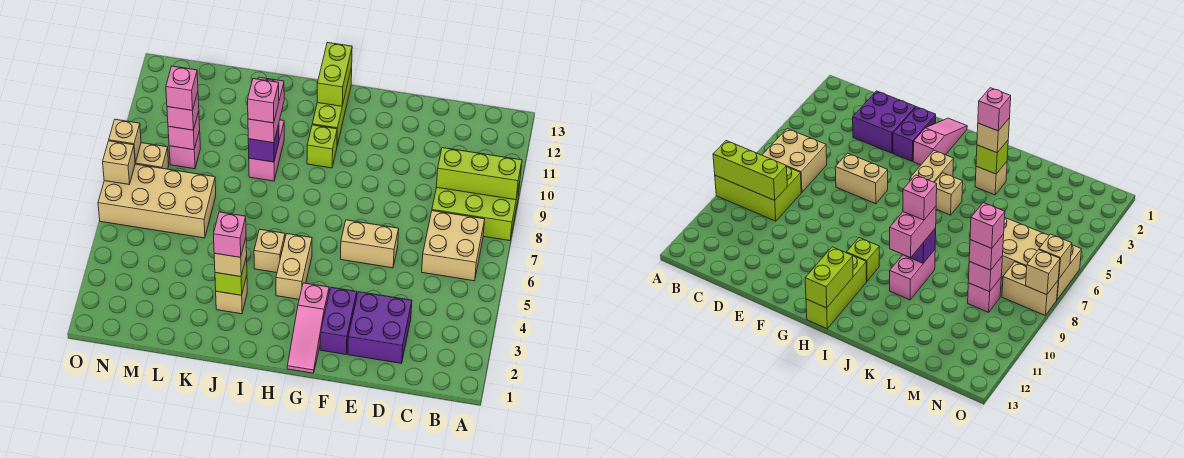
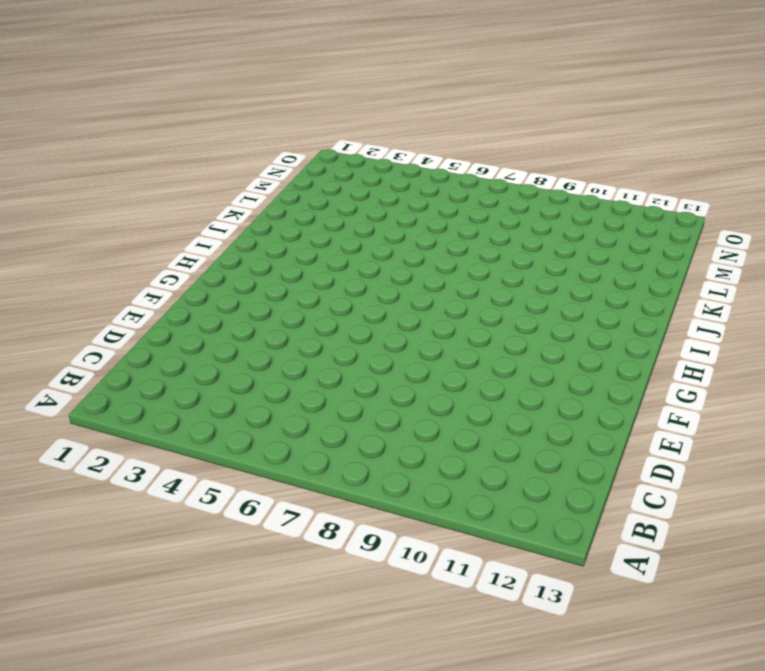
none -> lime 2x3 brick [432,183,520,241]
none -> tan 2x2 brick [422,211,485,281]
none -> purple 2x2 brick [348,292,412,363]

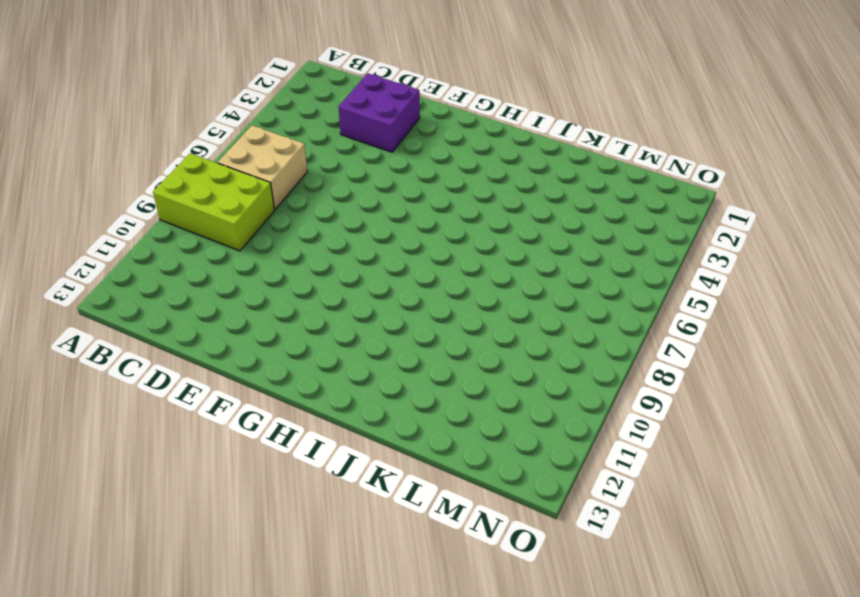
none -> tan 1x2 brick [341,220,399,268]
none -> purple 1x2 brick [320,287,357,354]
none -> pink 1x3 slope [287,283,329,373]

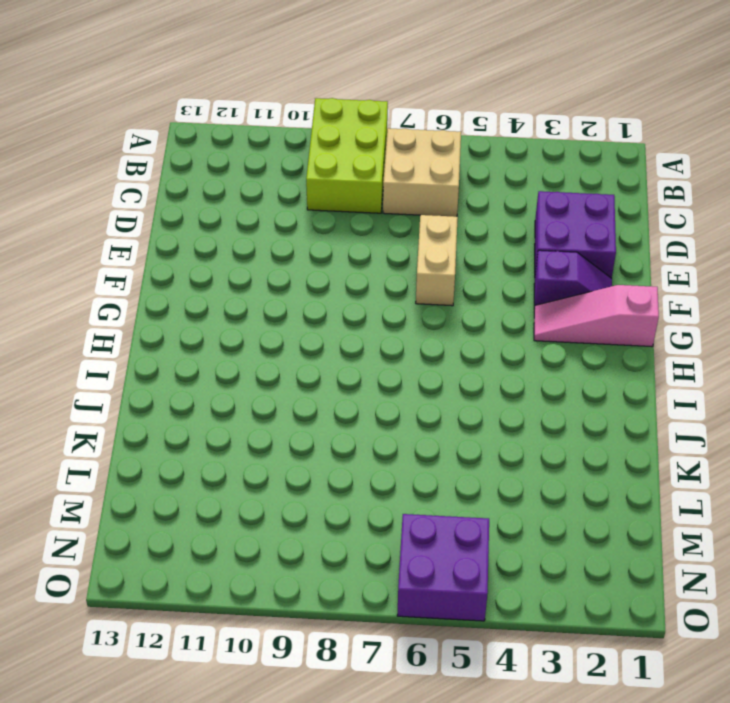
purple 1x2 slope [534,250,612,309] -> purple 1x2 brick [320,287,357,354]
pink 1x3 slope [534,285,659,347] -> pink 1x3 slope turned to [287,283,329,373]
purple 2x2 brick [397,514,489,621] -> tan 2x4 brick [98,164,216,238]
none -> tan 1x2 brick [276,234,312,299]
none -> lime 1x1 brick [307,125,337,168]
none -> lime 1x3 brick [312,67,352,145]

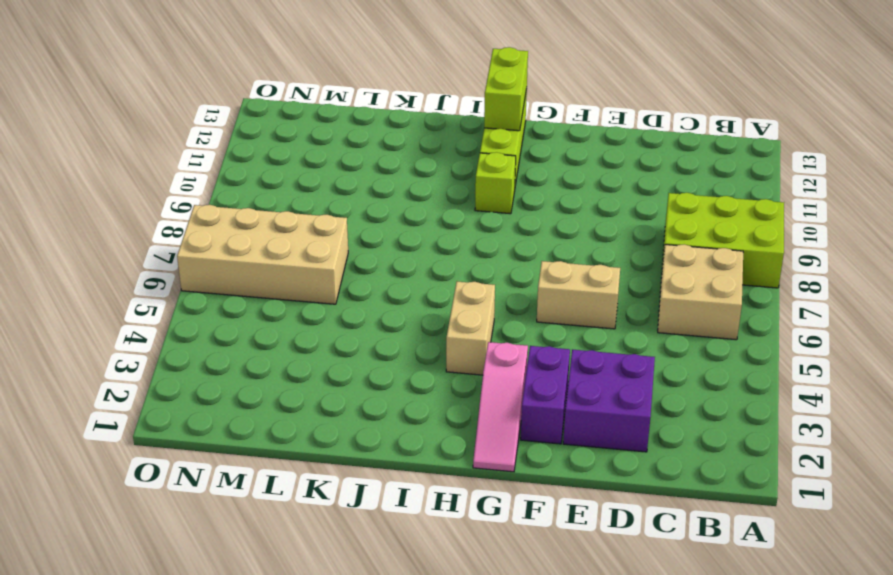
none -> tan 1x1 brick [254,229,285,273]
none -> tan 1x1 brick [216,276,247,314]
none -> pink 1x2 brick [249,120,284,181]

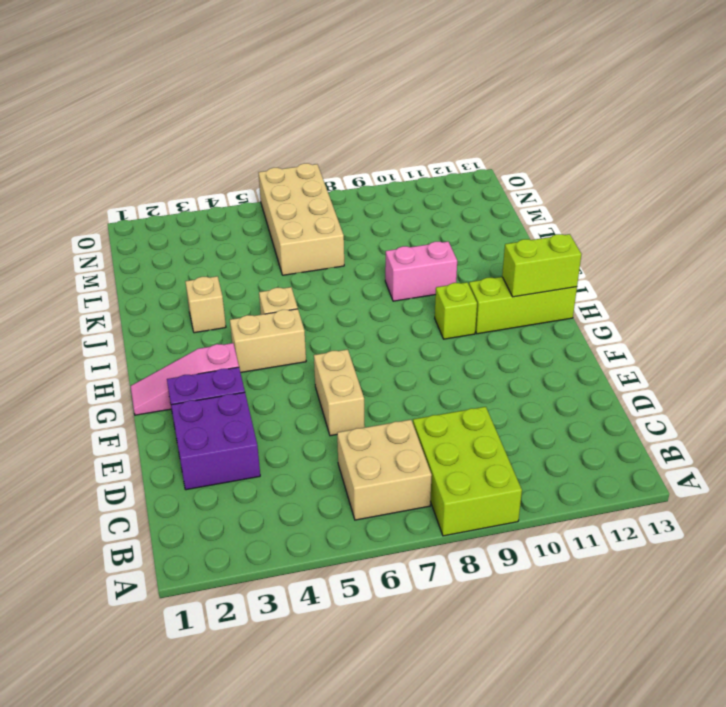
none -> pink 1x1 brick [169,131,200,169]
none -> tan 1x2 brick [135,143,169,169]
none -> lime 1x3 brick [436,148,522,200]

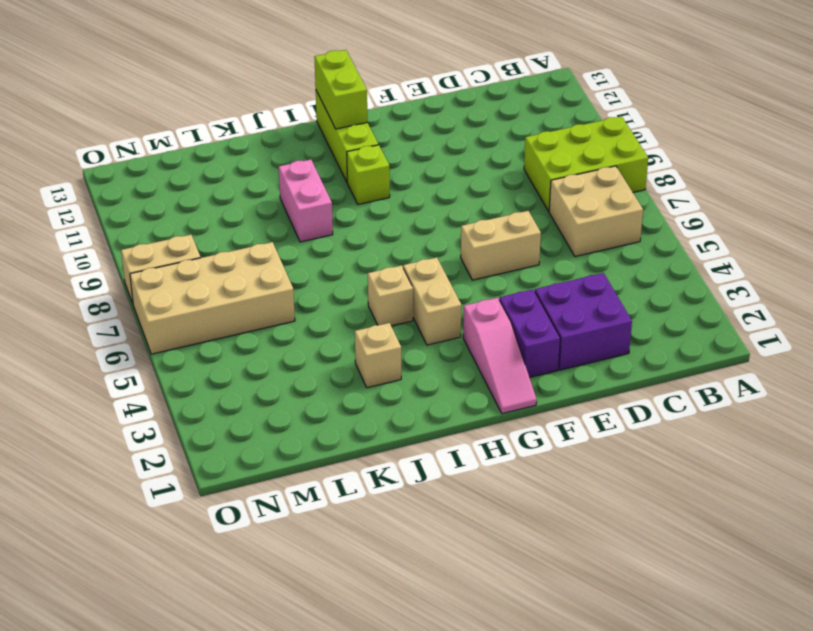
none -> pink 1x1 brick [169,131,200,169]
none -> lime 1x3 brick [436,148,522,200]
none -> lime 1x1 brick [215,256,247,295]

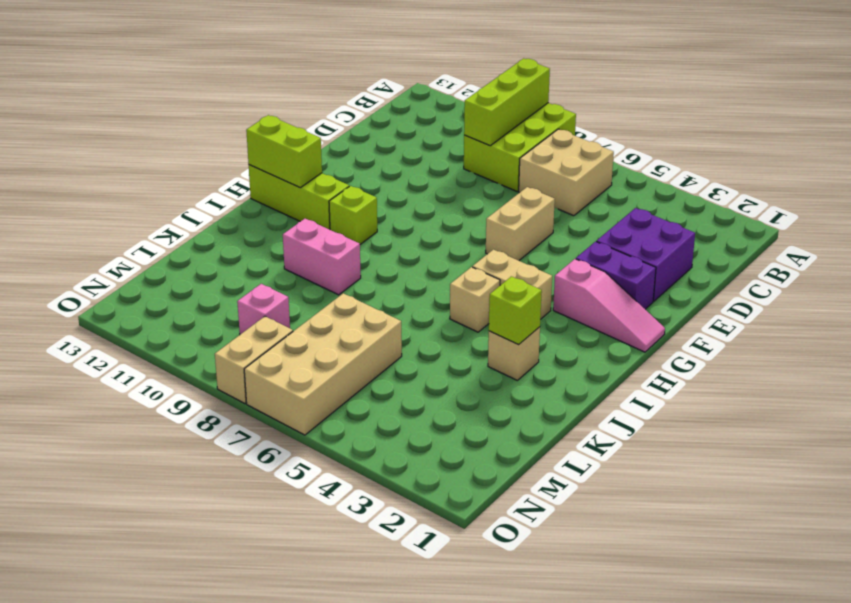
none -> purple 1x1 brick [248,124,279,162]
none -> pink 1x1 brick [168,111,200,150]
none -> tan 1x1 brick [103,141,135,184]

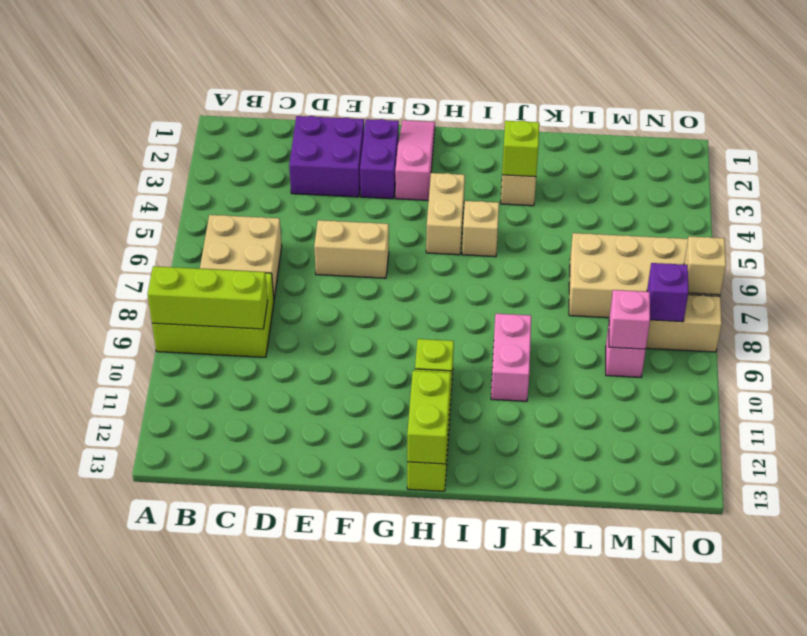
purple 1x1 brick [647,263,688,322] -> purple 1x1 brick moved to [248,124,279,162]
none -> tan 1x1 brick [109,119,141,163]
none -> tan 1x1 brick [214,238,247,277]
none -> pink 1x2 brick [248,77,284,143]

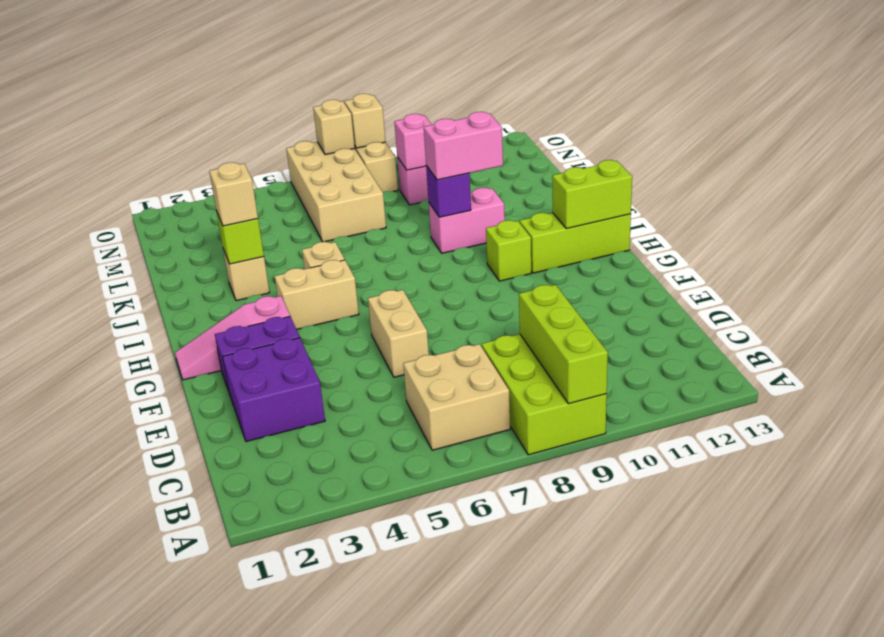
none -> pink 1x1 brick [167,92,199,130]
none -> pink 1x1 brick [214,212,246,257]
none -> pink 1x1 brick [248,79,279,123]

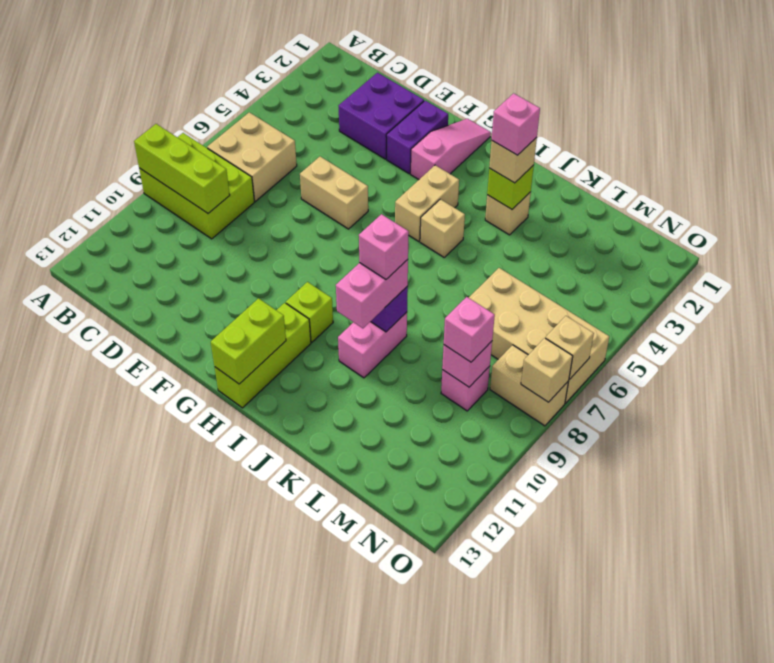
none -> pink 1x1 brick [166,66,198,110]

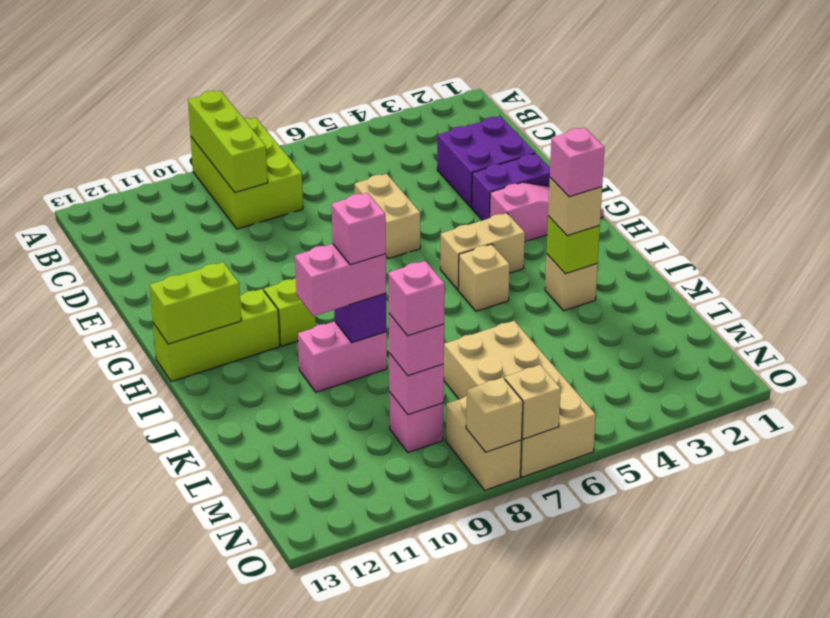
none -> tan 2x2 brick [422,211,485,281]

